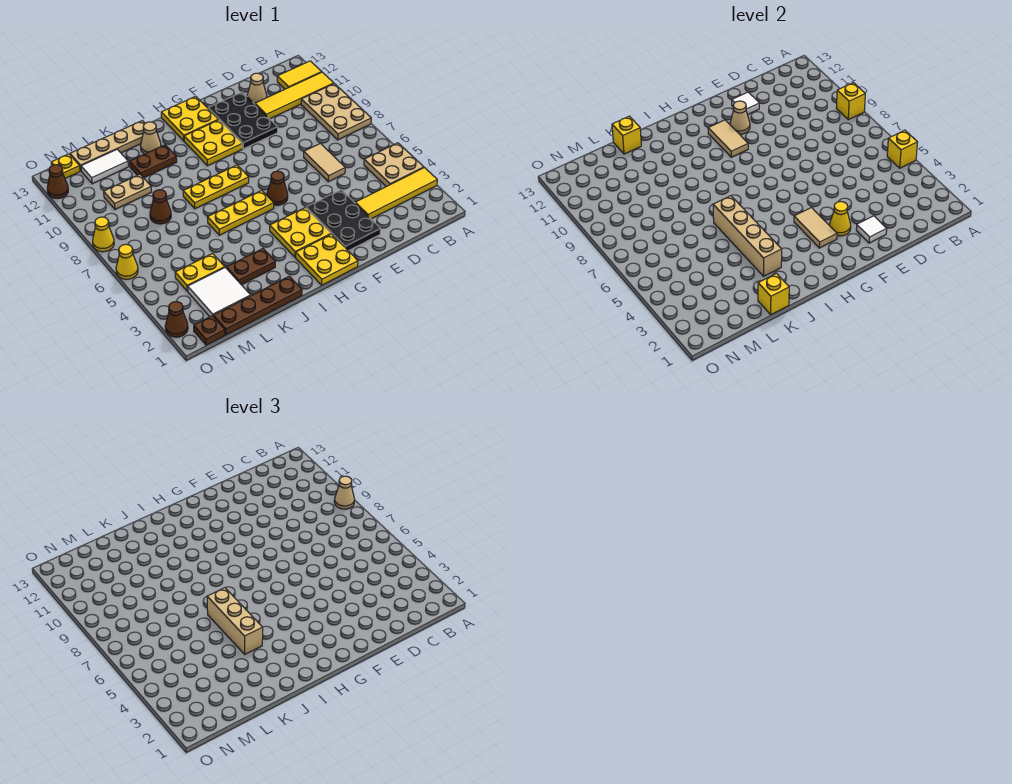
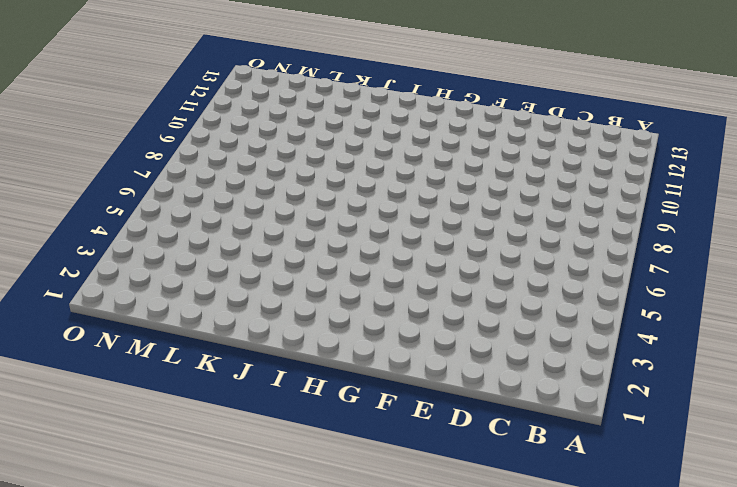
none -> yellow 1x4 tile [355,168,437,219]
none -> tan 2x2 plate [364,143,424,187]
none -> tan 2x3 plate [301,84,371,140]
none -> yellow 1x4 tile [255,72,334,119]

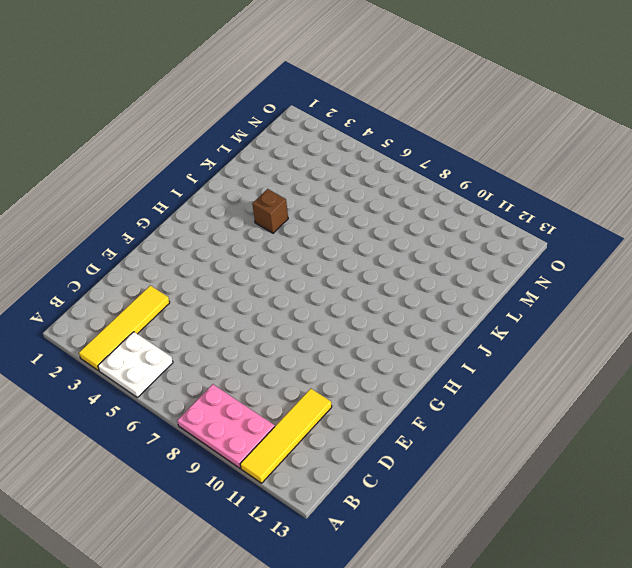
white 2x2 plate [98,332,173,397] -> tan 2x2 plate [364,143,424,187]
pink 2x3 plate [177,384,275,468] -> tan 2x3 plate [301,84,371,140]
brown 1x1 brick [252,189,288,233] -> none
none -> yellow 1x2 tile [277,61,321,89]
none -> tan 1x2 tile [304,143,345,182]
none -> tan 1x1 cone [247,73,267,104]
none -> black 2x3 plate [306,190,381,251]

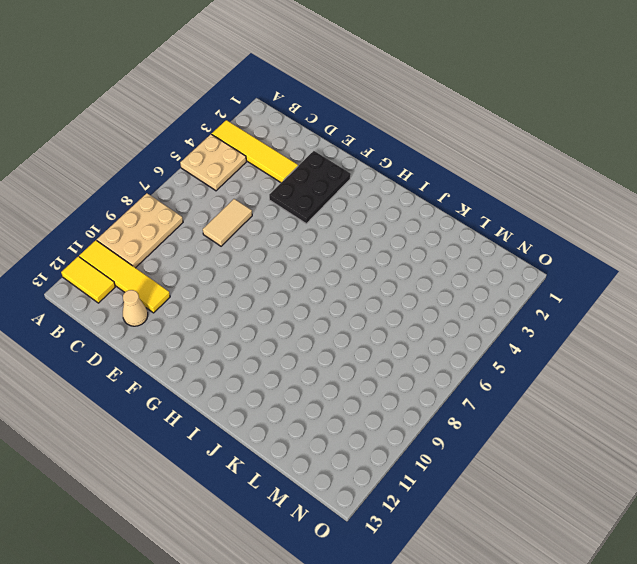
none -> black 2x3 plate [208,92,278,149]
none -> yellow 2x2 plate [296,234,358,285]
none -> yellow 2x2 plate [270,208,331,257]
none -> brown 1x1 cone [267,171,288,205]

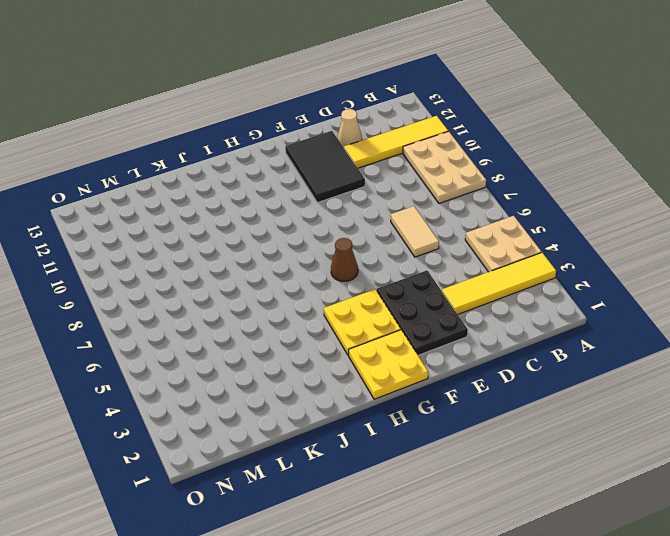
black 2x3 tile [285,131,365,203] -> black 2x3 plate [208,92,278,149]
none -> yellow 1x2 tile [277,61,321,89]
none -> yellow 2x2 plate [184,120,242,166]
none -> yellow 2x2 plate [161,96,218,141]
none -> yellow 1x3 plate [207,190,274,235]

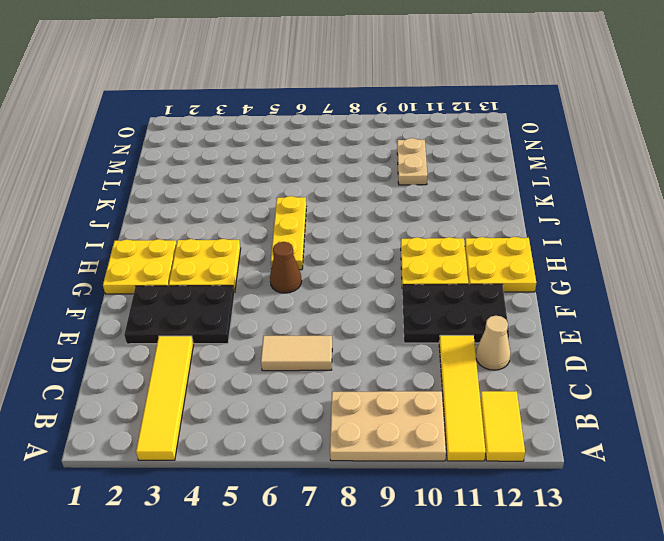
none -> tan 2x2 plate [364,143,424,187]
none -> yellow 1x3 plate [183,165,249,209]
none -> brown 1x4 plate [213,276,302,335]
none -> brown 1x2 plate [226,249,275,285]

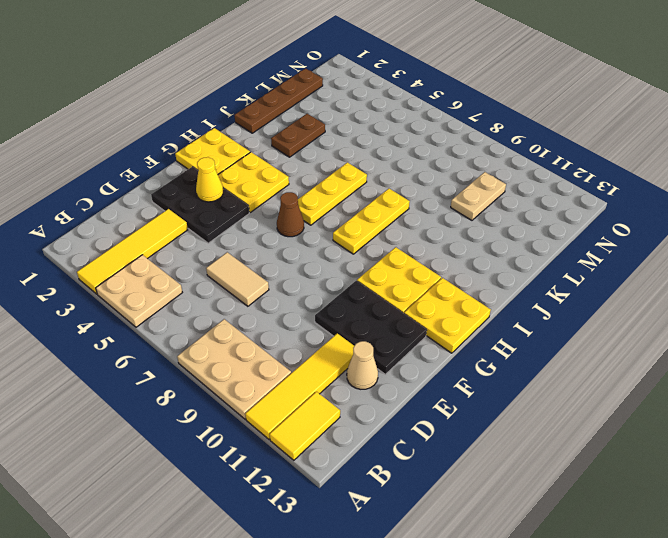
none -> brown 1x2 plate [130,145,177,178]
none -> tan 1x1 cone [141,122,161,154]
none -> tan 1x4 plate [70,121,145,171]
none -> white 2x2 tile [188,268,251,317]

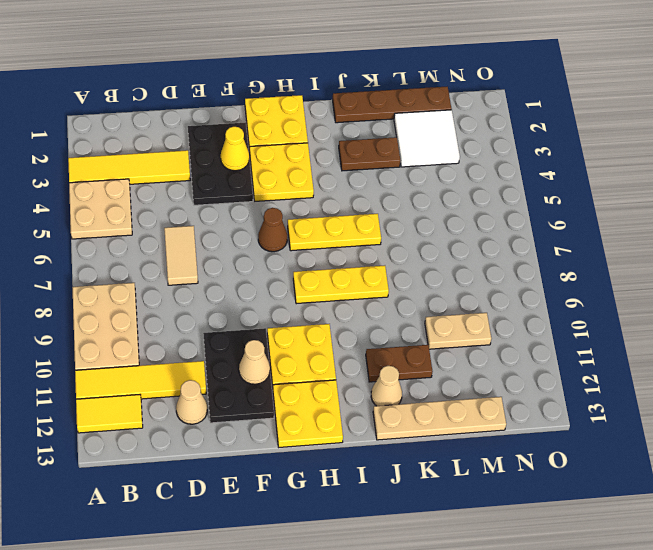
none -> yellow 1x2 plate [175,254,225,291]
none -> brown 1x1 cone [150,190,171,224]
none -> white 1x2 tile [81,149,128,184]
none -> brown 1x1 plate [194,316,225,345]

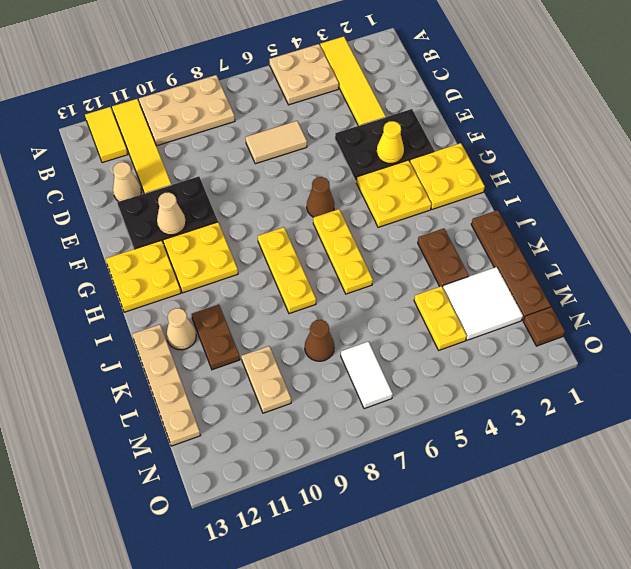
white 1x2 tile [341,341,393,409] -> white 1x2 tile moved to [81,149,128,184]
none -> yellow 1x1 plate [51,154,80,178]
none -> brown 1x1 cone [165,302,188,337]
none -> yellow 1x1 cone [116,244,138,279]
none -> yellow 1x1 cone [93,217,114,252]

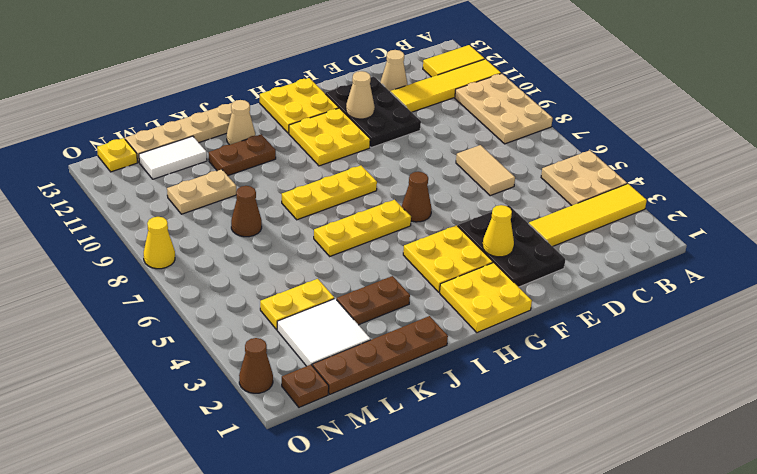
none -> yellow 1x1 cone [116,244,138,279]
none -> brown 1x1 cone [47,165,68,198]
none -> yellow 1x1 brick [887,130,917,168]
none -> yellow 1x1 brick [836,83,865,120]

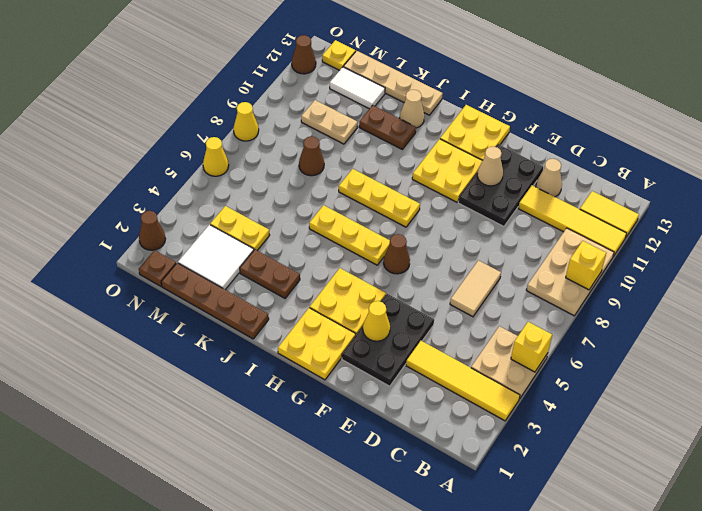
none -> white 1x1 tile [856,216,887,243]
none -> white 1x1 tile [732,92,759,115]
none -> tan 1x2 tile [794,208,837,248]
none -> tan 1x2 tile [708,120,748,157]

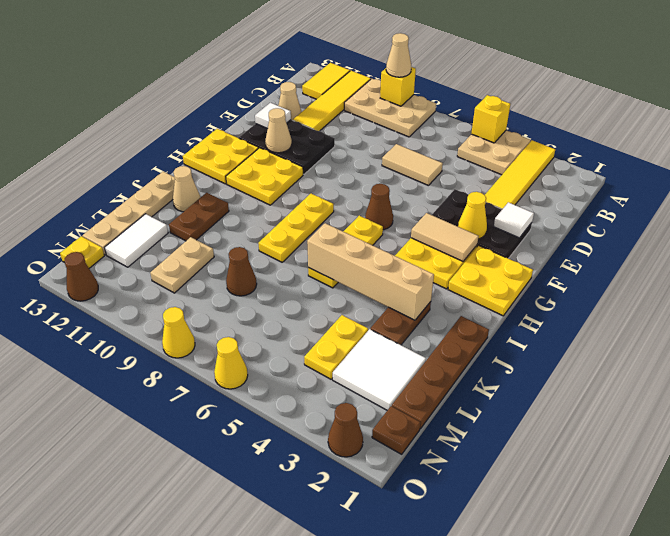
none -> tan 1x2 tile [708,120,748,157]
none -> yellow 1x1 brick [758,274,789,315]
none -> yellow 1x1 brick [612,116,641,154]
none -> tan 1x3 brick [207,588,263,654]

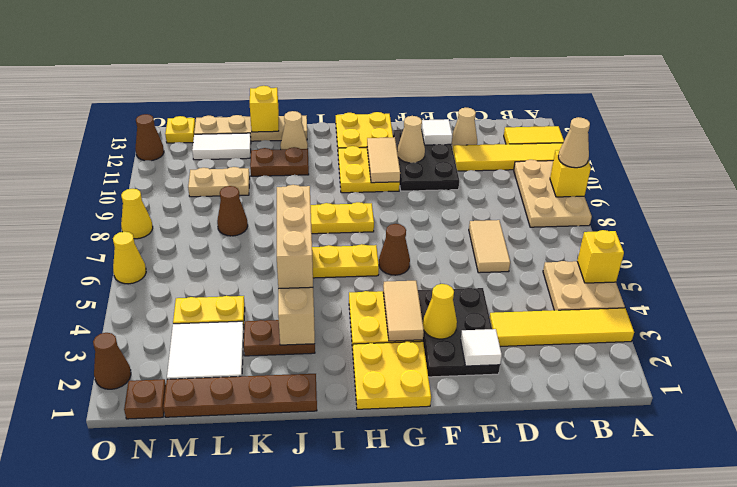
none -> yellow 1x1 brick [758,274,789,315]

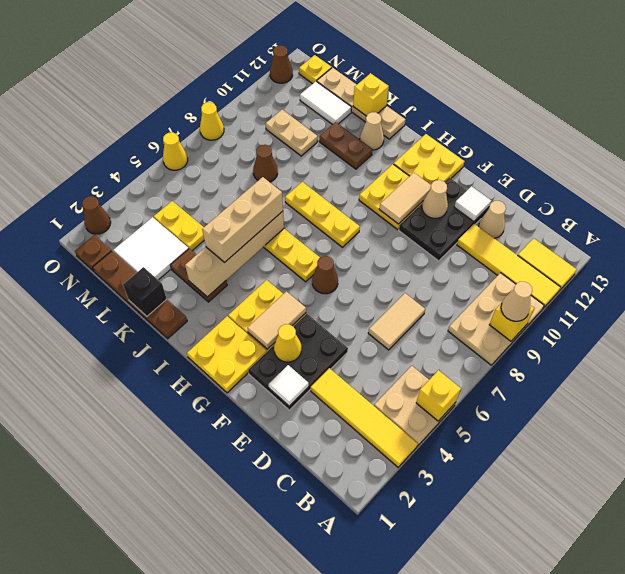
black 1x1 brick [123,267,167,316] -> yellow 1x1 brick [758,274,789,315]

